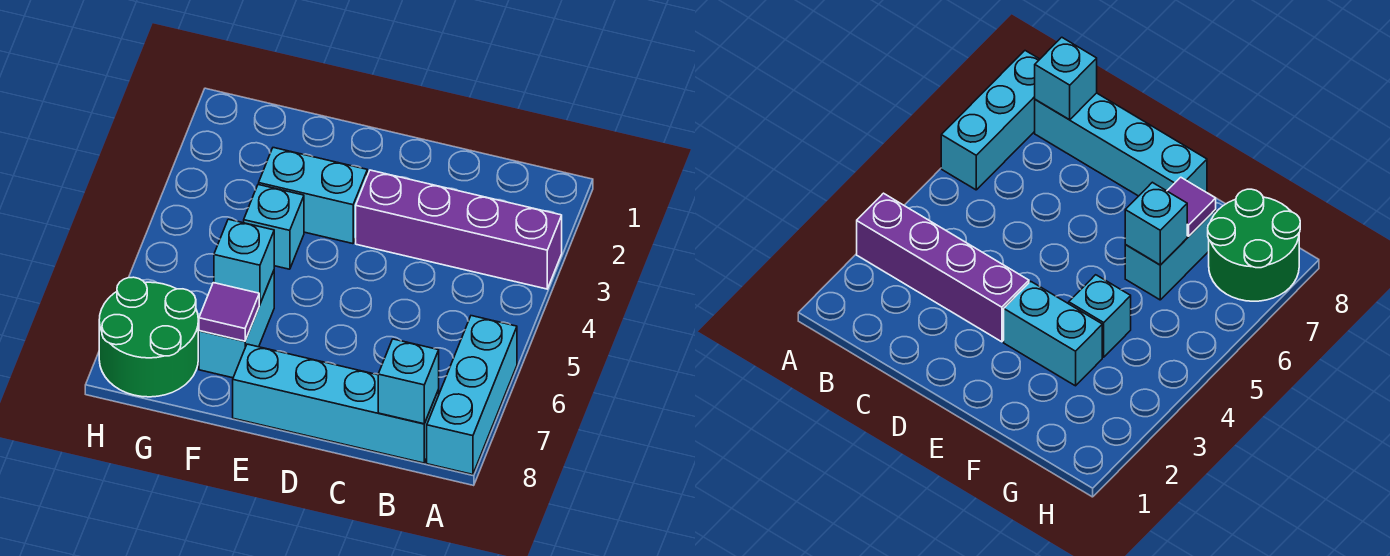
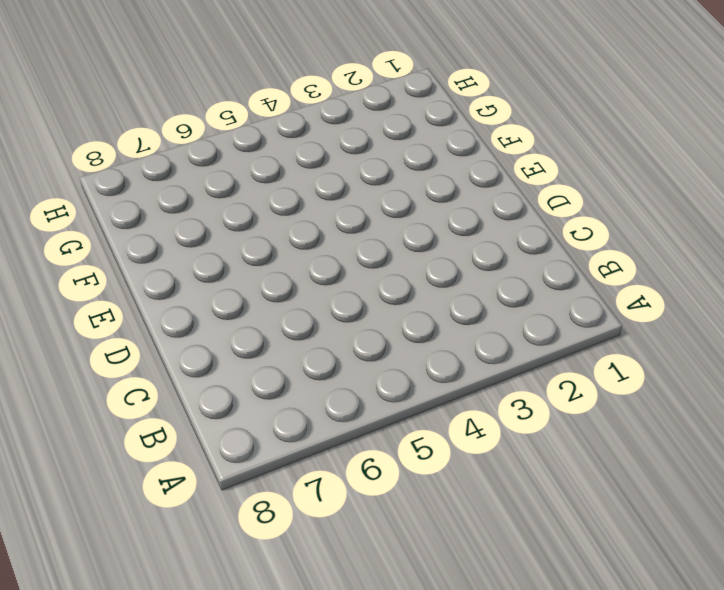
none -> purple 1x4 brick [356,170,562,289]
none -> cyan 1x3 brick [427,316,517,475]

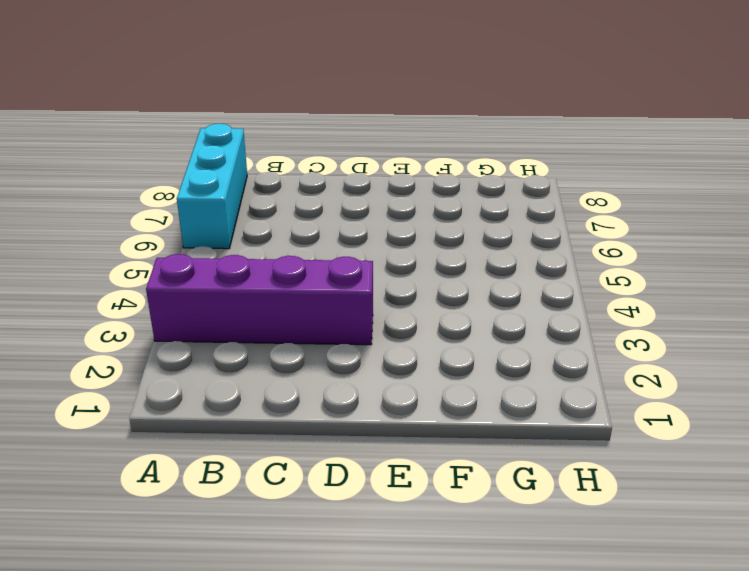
none -> cyan 1x4 brick [233,344,439,463]
none -> cyan 1x2 brick [259,148,367,244]

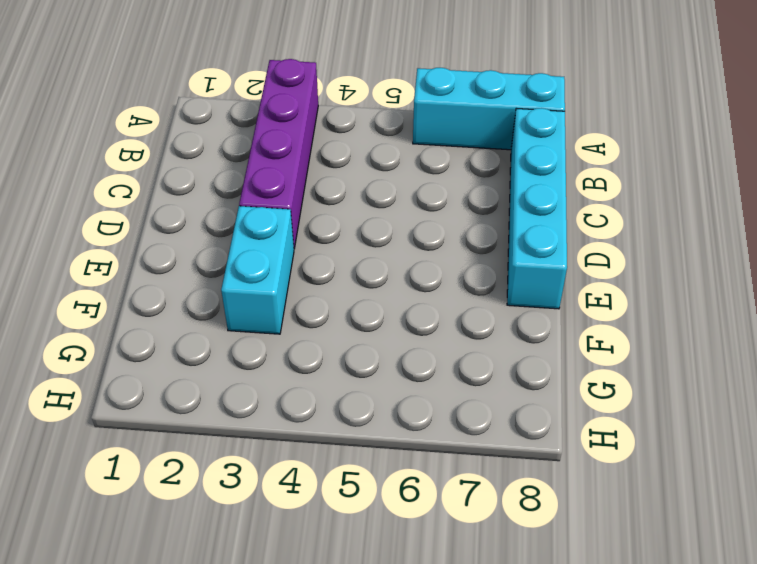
none -> cyan 1x1 brick [244,184,304,269]
none -> cyan 1x2 brick [199,271,274,378]

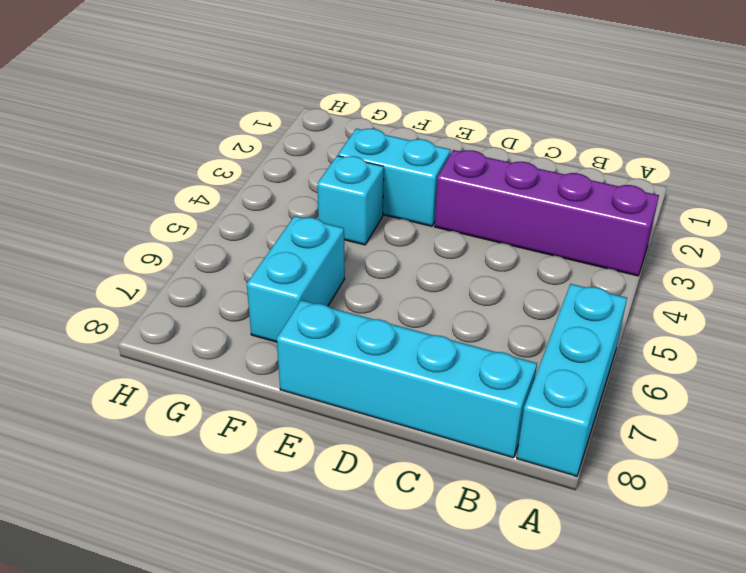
none -> green 2x2 round brick [99,277,198,397]
none -> cyan 1x1 brick [378,339,439,424]

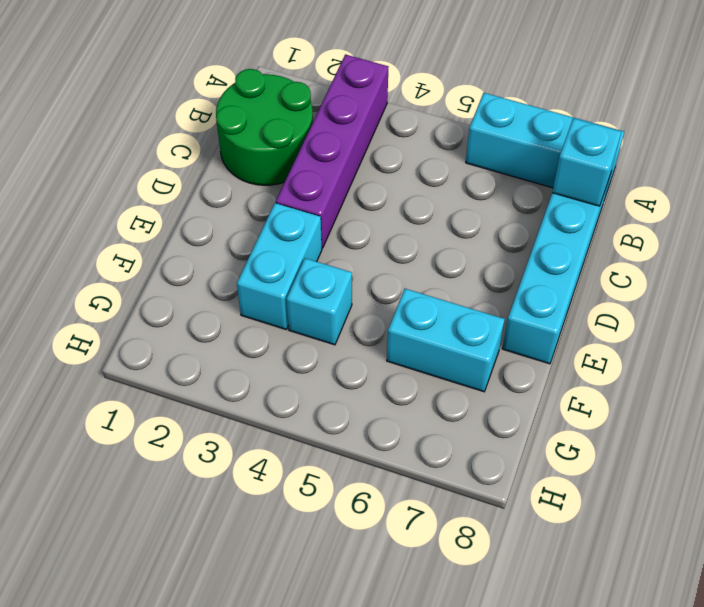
green 2x2 round brick [216,69,313,185] -> green 2x2 round brick moved to [99,277,198,397]
none -> cyan 1x1 brick [214,219,274,304]
none -> purple 1x1 tile [199,283,259,341]

